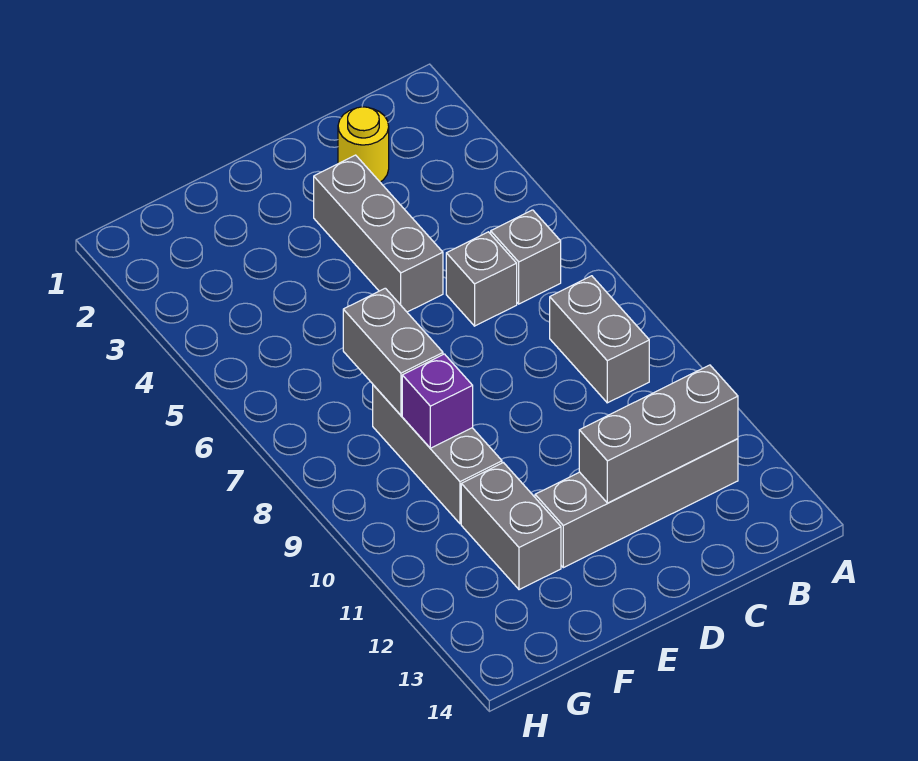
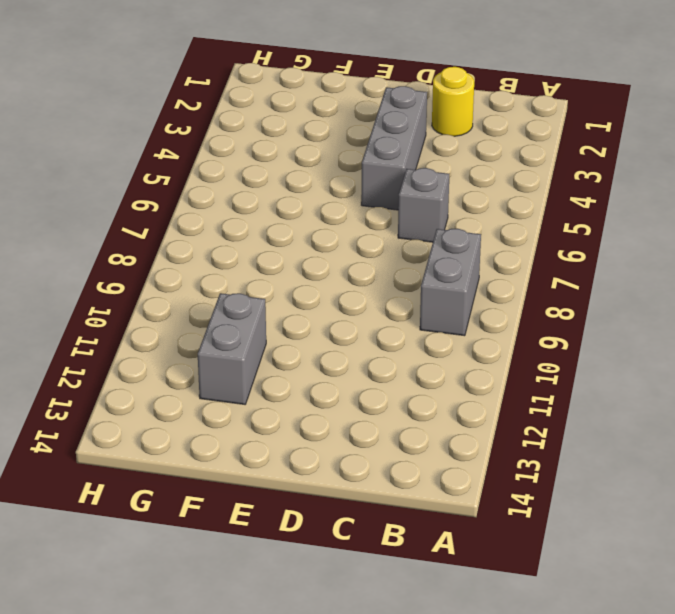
none -> grey 1x1 brick [491,210,561,304]
none -> grey 1x4 brick [535,439,738,568]

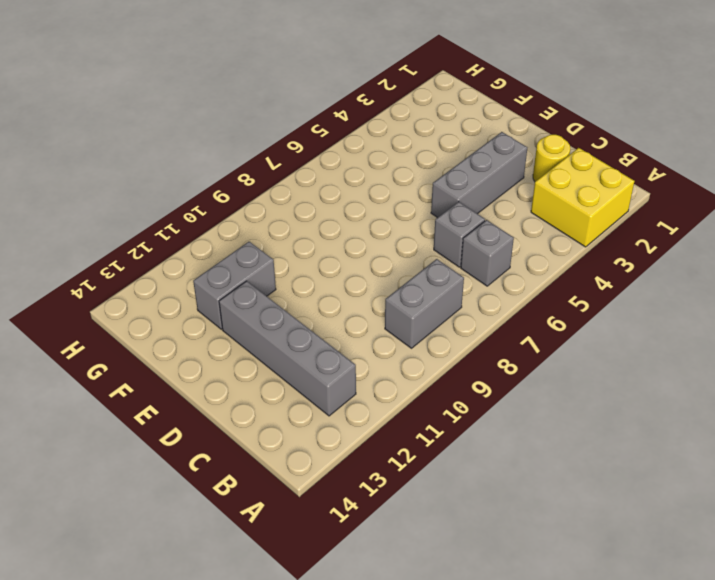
yellow 2x2 brick [531,148,635,247] -> none
none -> grey 1x3 brick [373,385,502,524]
none -> grey 1x3 brick [579,365,738,503]

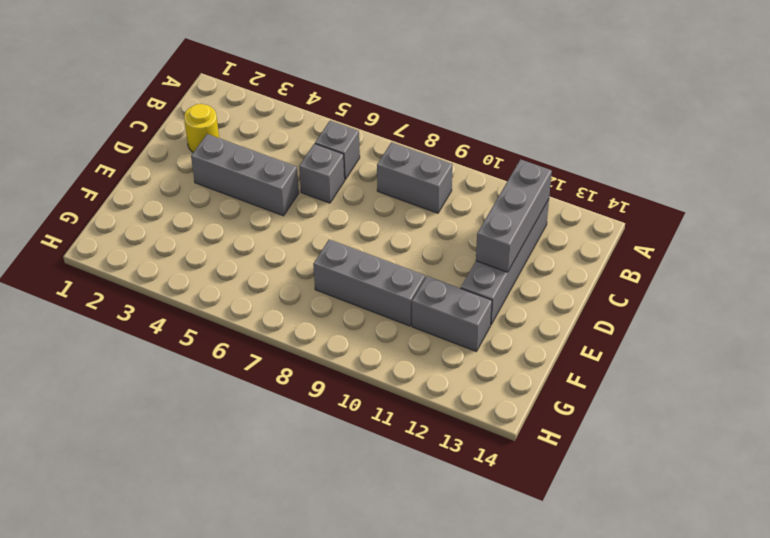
none -> grey 1x2 brick [343,288,443,415]
none -> purple 1x1 brick [402,354,473,448]

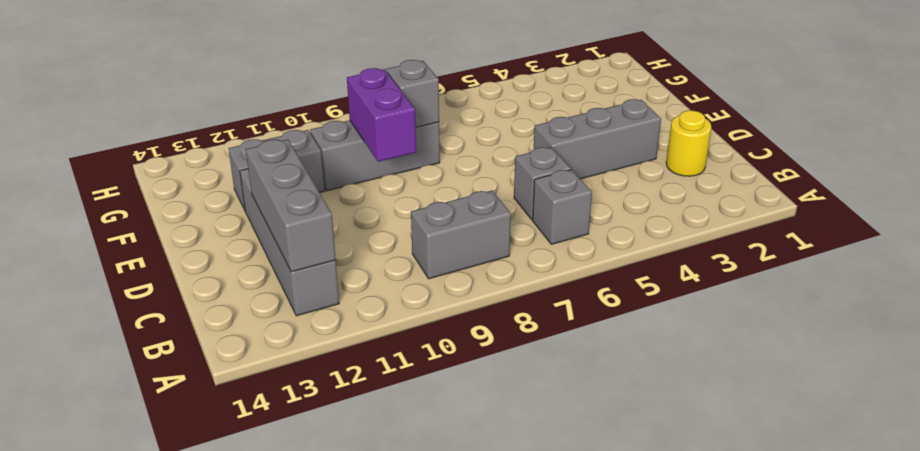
purple 1x2 brick [347,68,416,162] -> purple 1x1 brick [402,354,473,448]
grey 1x1 brick [386,60,439,127] -> grey 1x2 brick [343,288,443,415]

